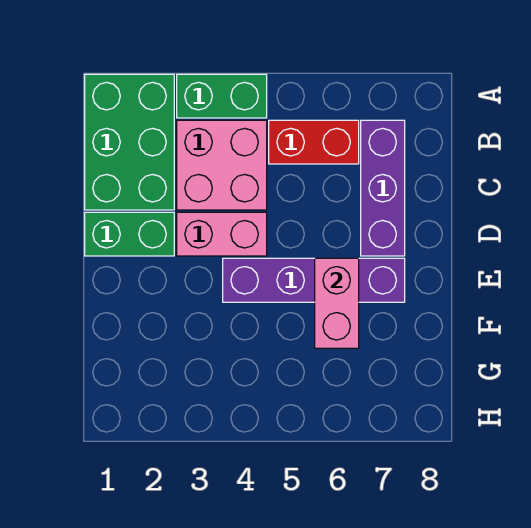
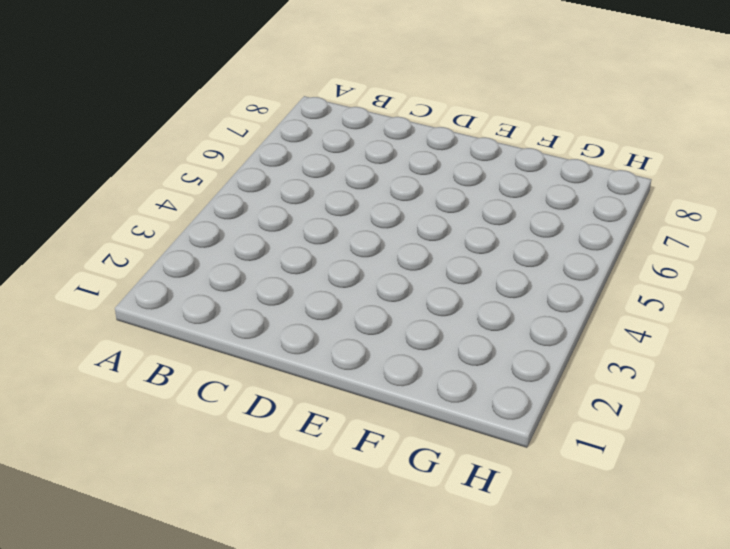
none -> green 2x3 brick [85,74,174,210]
none -> green 1x2 brick [177,74,267,118]

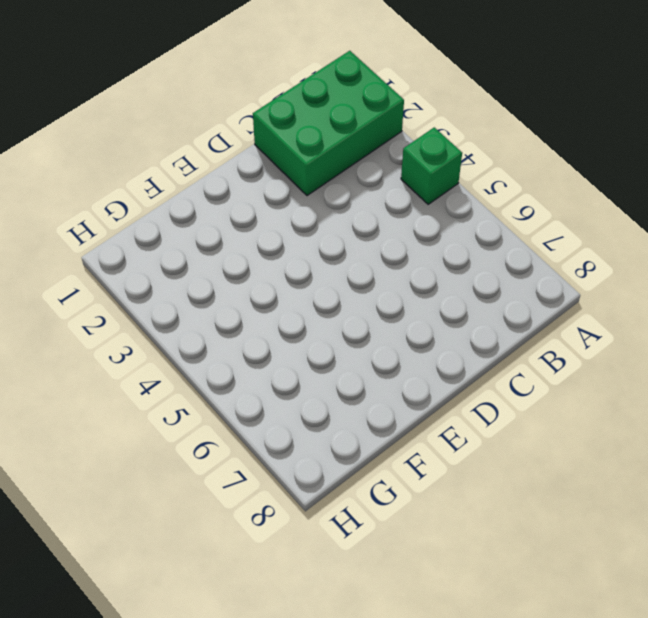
green 1x1 brick [401,127,462,204] -> green 1x2 brick [177,74,267,118]
none -> pink 2x2 brick [177,120,267,210]
none -> red 1x2 brick [269,120,359,164]

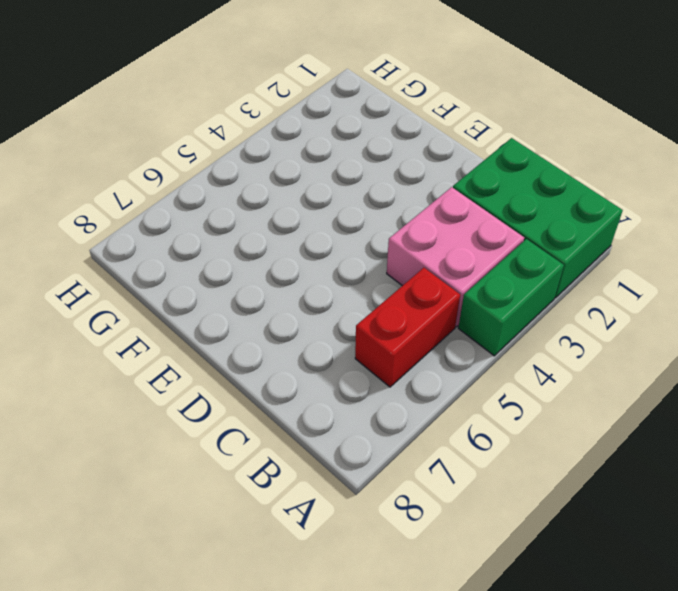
none -> purple 1x3 brick [361,120,405,256]
none -> green 1x2 brick [85,212,174,256]

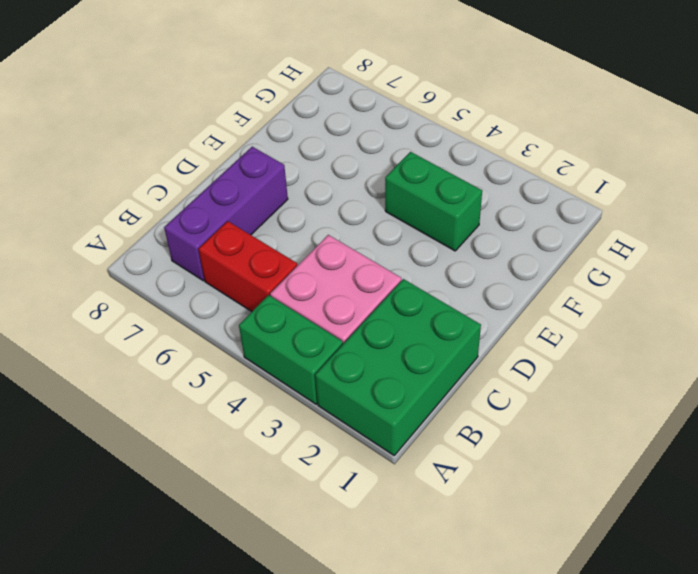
green 1x2 brick [385,152,482,251] -> green 1x2 brick moved to [85,212,174,256]
none -> pink 1x2 brick [177,212,267,256]
none -> purple 1x4 brick [223,258,405,302]

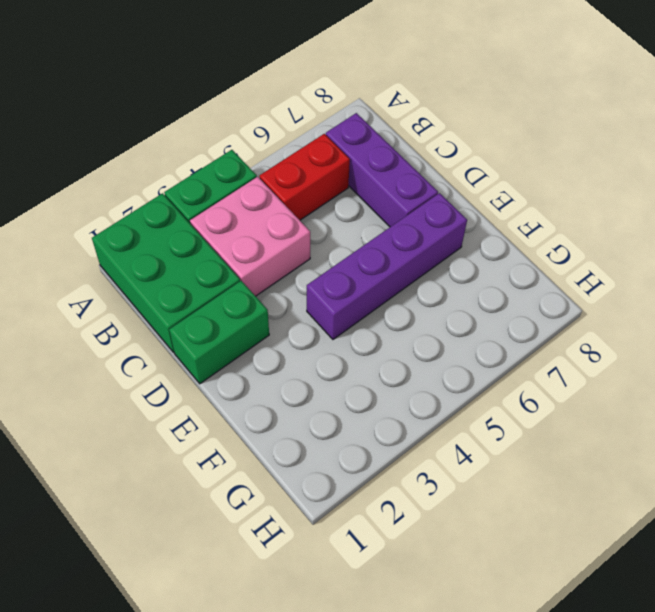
none -> pink 1x2 brick [177,212,267,256]
none -> pink 1x2 brick [315,258,359,348]

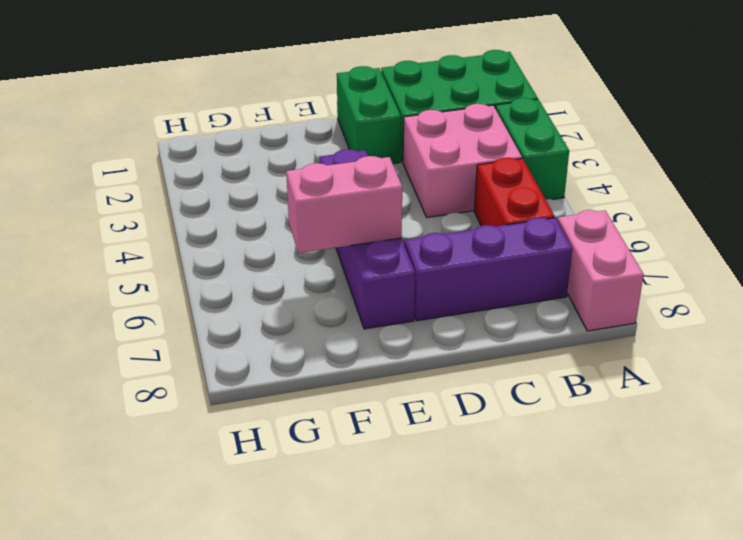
pink 1x2 brick [558,210,644,331] -> pink 1x2 brick moved to [177,212,267,256]

